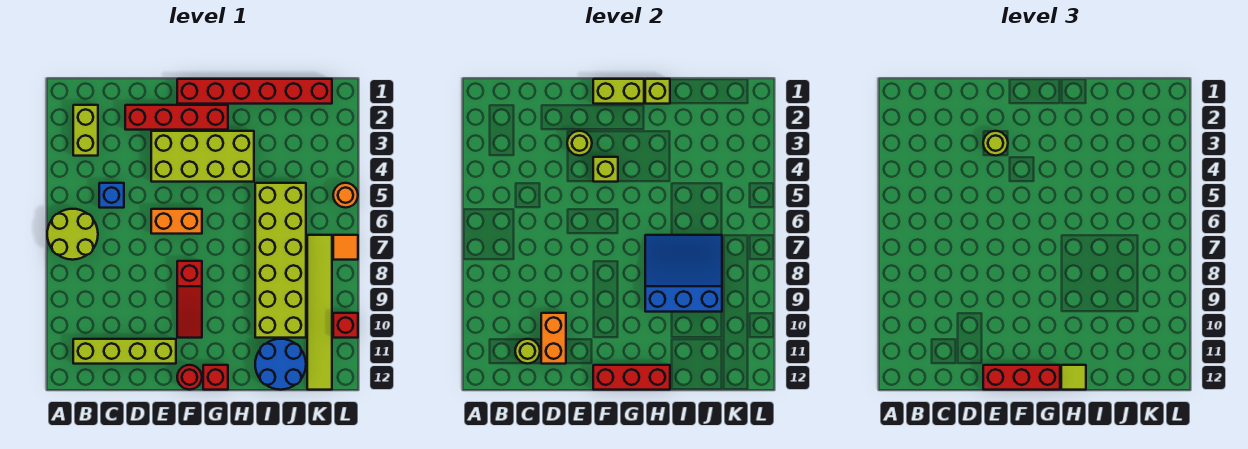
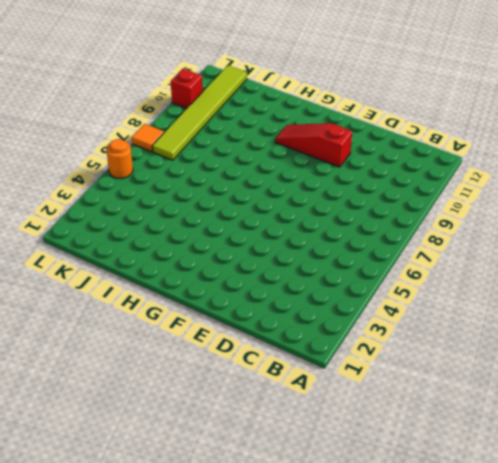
red 1x3 slope [275,123,352,167] -> red 1x3 slope turned to [177,261,202,338]
none -> lime 2x2 round brick [47,209,98,260]
none -> lime 1x2 brick [73,105,98,156]
none -> lime 1x4 brick [73,339,176,364]

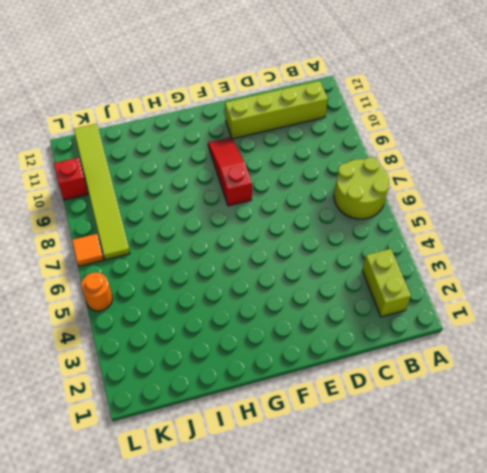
none -> blue 1x1 brick [99,183,124,208]
none -> red 1x4 brick [125,105,228,130]
none -> lime 2x4 brick [151,131,254,182]

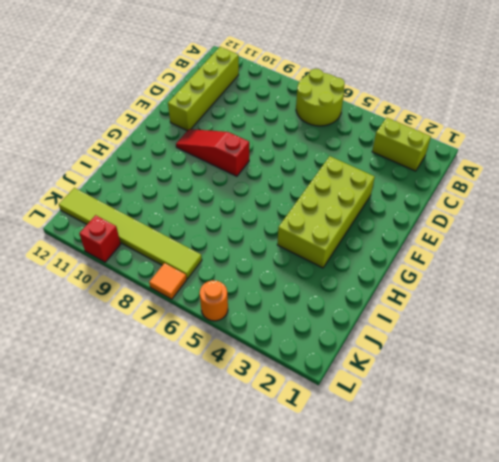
none -> blue 1x1 brick [99,183,124,208]
none -> red 1x4 brick [125,105,228,130]
none -> orange 1x2 brick [151,209,202,234]

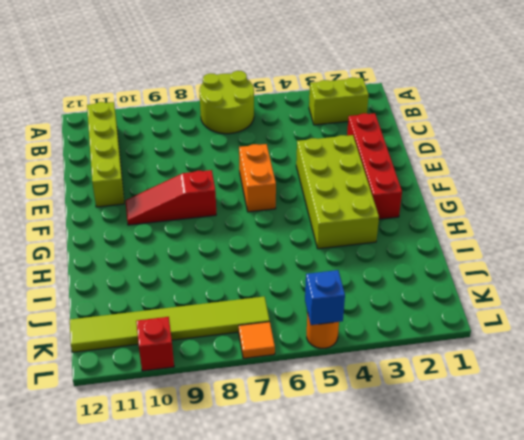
blue 1x1 brick [305,270,345,325] -> blue 1x1 brick moved to [99,183,124,208]
none -> red 1x6 brick [177,79,332,104]
none -> red 1x1 round brick [177,365,202,390]
none -> red 1x1 brick [203,365,228,390]

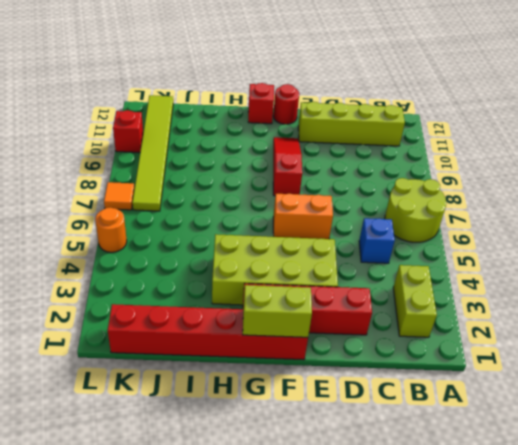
none -> lime 2x6 brick [255,183,306,338]
none -> blue 2x2 round brick [255,339,306,390]
none -> lime 1x1 round brick [515,339,540,364]

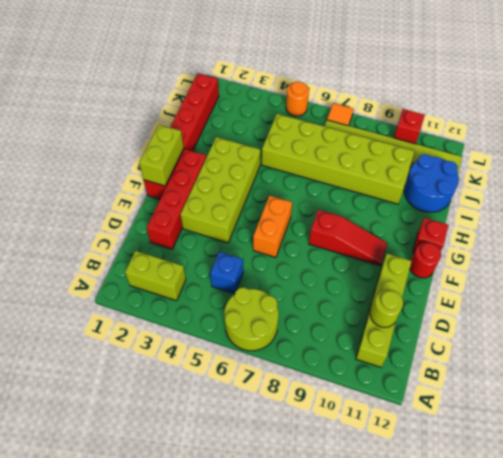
none -> orange 1x2 brick [541,313,566,364]
none -> lime 1x1 round brick [567,131,592,156]
none -> lime 1x1 brick [593,157,618,182]

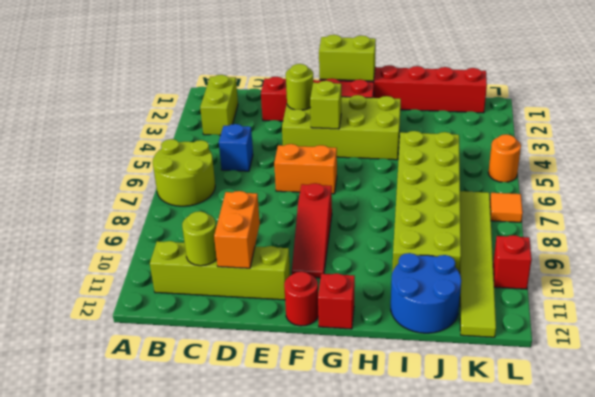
none -> red 1x3 brick [593,365,670,390]
none -> lime 1x1 brick [645,79,670,104]
none -> blue 3x3 slope [645,235,722,312]

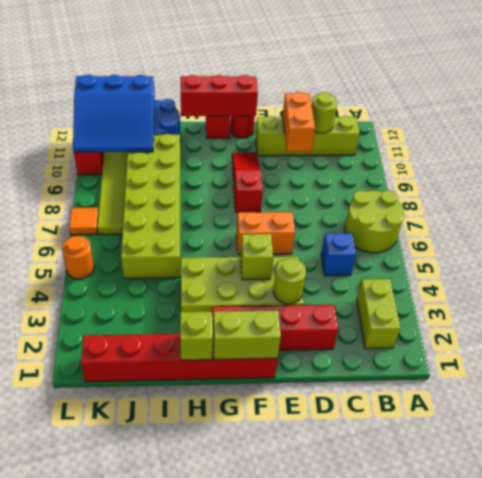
blue 3x3 slope [73,75,155,152] -> blue 3x3 slope moved to [645,235,722,312]
none -> lime 1x1 round brick [983,131,1008,156]
none -> red 1x3 brick [983,365,1060,390]
none -> lime 1x1 tile [1061,365,1086,390]

